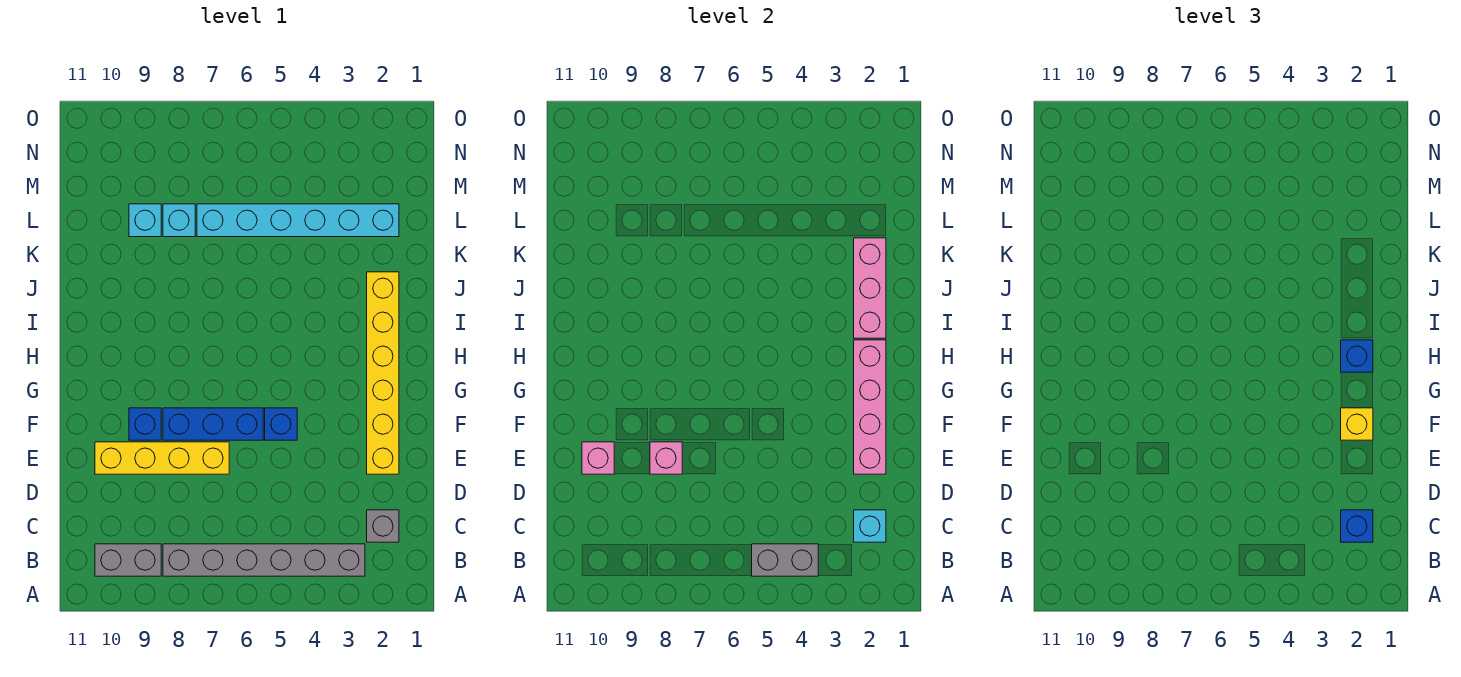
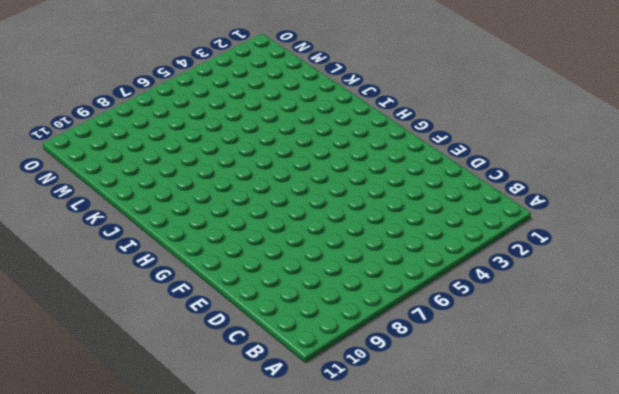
none -> grey 1x6 brick [163,544,365,576]
none -> grey 1x2 brick [95,544,161,576]
none -> grey 1x1 brick [367,510,399,542]

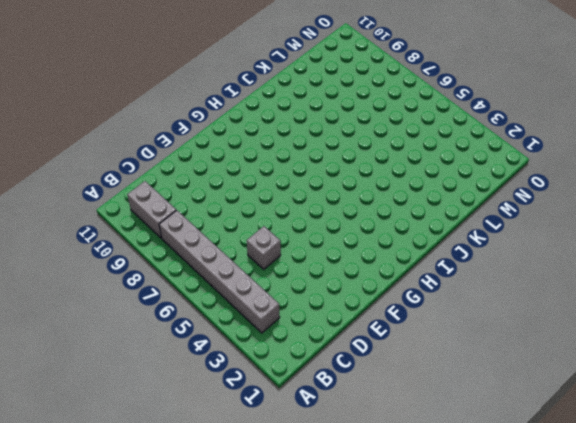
grey 1x1 brick [247,226,281,269] -> grey 1x1 brick moved to [367,510,399,542]
none -> yellow 1x6 brick [367,272,399,474]
none -> yellow 1x4 brick [95,442,229,474]
none -> blue 1x1 brick [265,408,297,440]

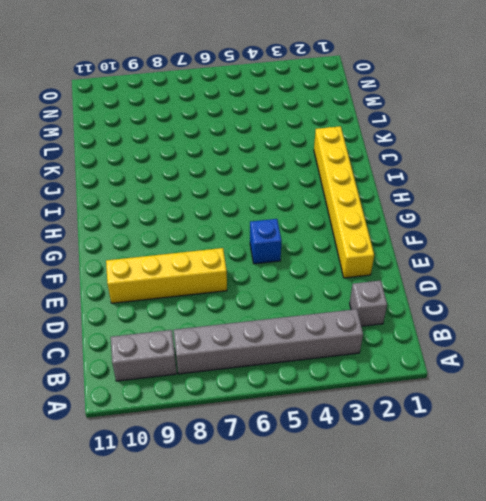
none -> blue 1x3 brick [163,408,263,440]
none -> blue 1x1 brick [129,408,161,440]
none -> cyan 1x6 brick [197,204,399,237]

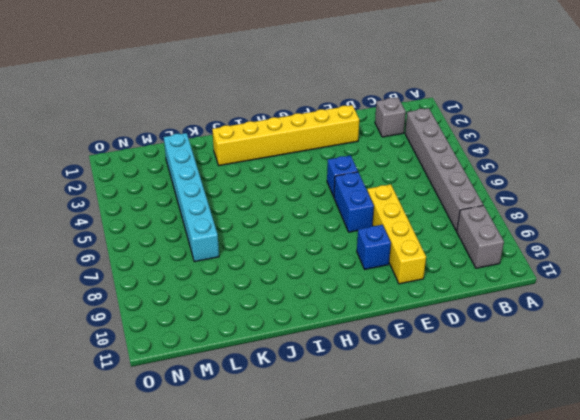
blue 1x2 brick [334,172,374,232] -> blue 1x3 brick [163,408,263,440]
none -> cyan 1x1 brick [163,204,195,237]
none -> cyan 1x1 brick [129,204,161,237]
none -> grey 1x2 brick [752,544,818,576]

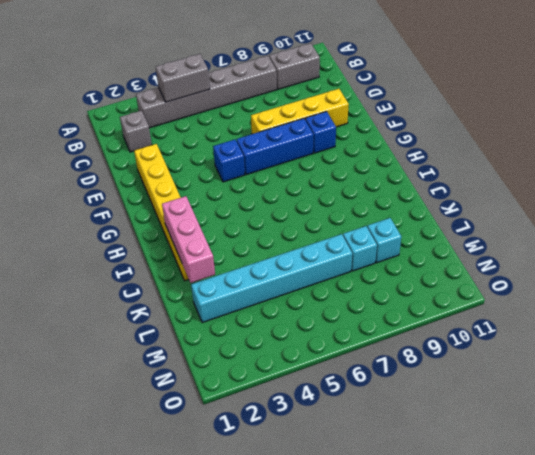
none -> cyan 1x1 brick [854,510,886,542]
none -> pink 1x4 brick [854,340,886,474]
none -> pink 1x1 brick [650,442,682,474]

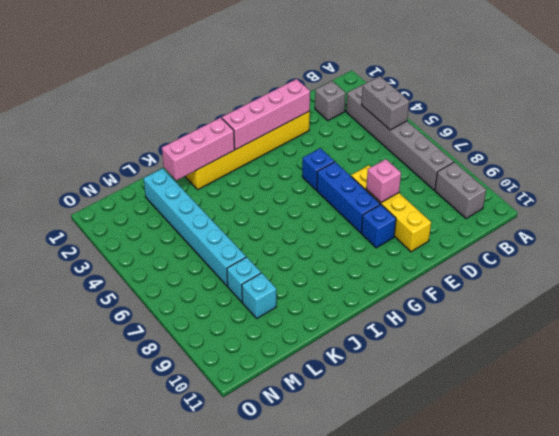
none -> cyan 1x1 brick [854,510,886,542]
none -> pink 1x1 brick [582,442,614,474]
none -> blue 1x1 brick [1341,510,1373,542]

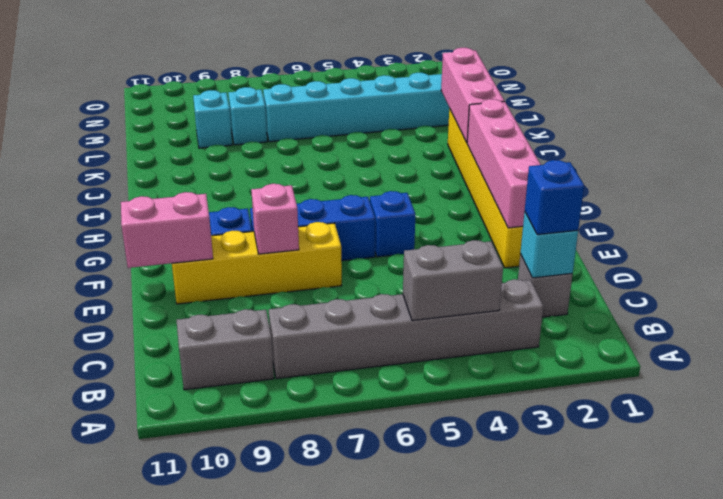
pink 1x2 brick [121,192,213,268] -> pink 1x1 brick [582,442,614,474]
none -> yellow 1x1 brick [1341,408,1373,440]
none -> blue 1x1 brick [1341,340,1373,372]

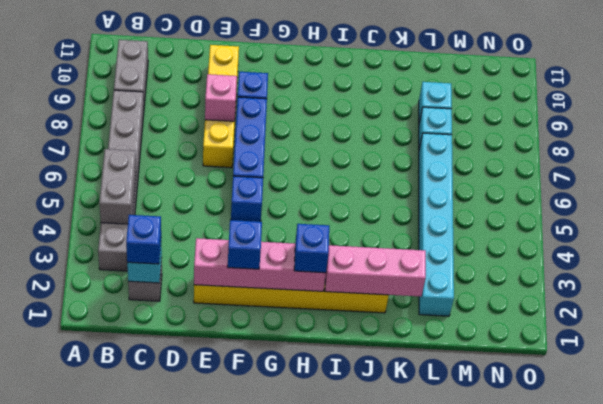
blue 1x1 brick [228,220,262,269] -> yellow 1x1 brick [1341,408,1373,440]
none -> pink 1x1 brick [582,442,614,474]

